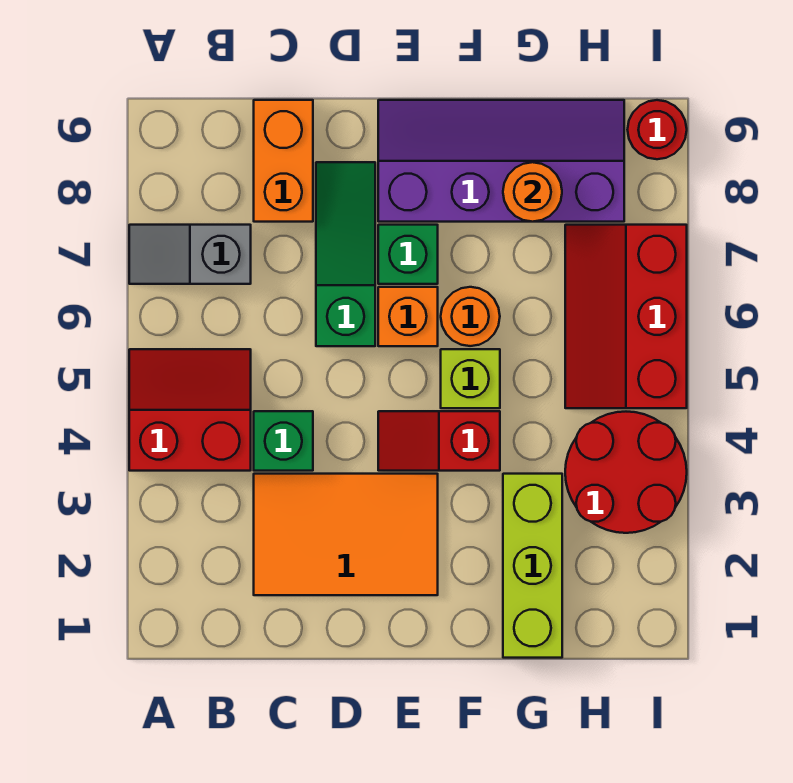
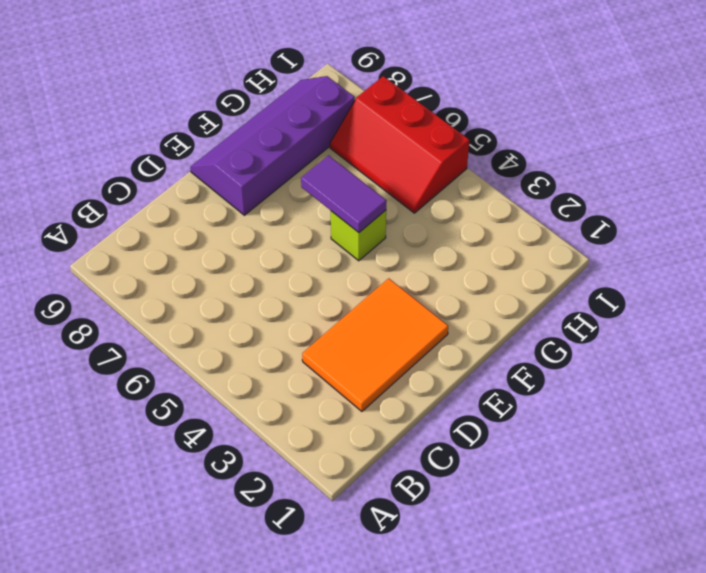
purple 1x2 tile [301,155,387,233] -> none
none -> red 2x2 slope [129,349,251,471]
none -> grey 1x2 slope [129,225,251,284]
none -> green 1x1 brick [254,411,313,471]

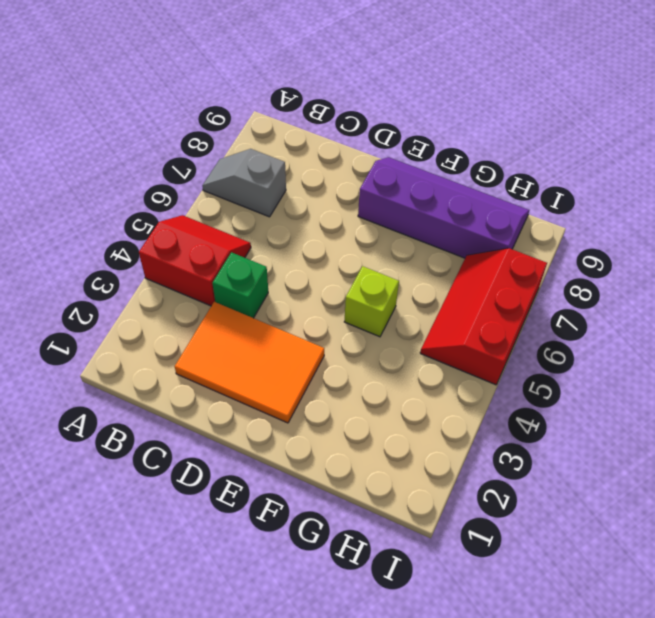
none -> orange 1x2 brick [254,100,313,222]
none -> green 1x3 slope [316,162,375,346]
none -> red 1x2 slope [378,411,500,471]

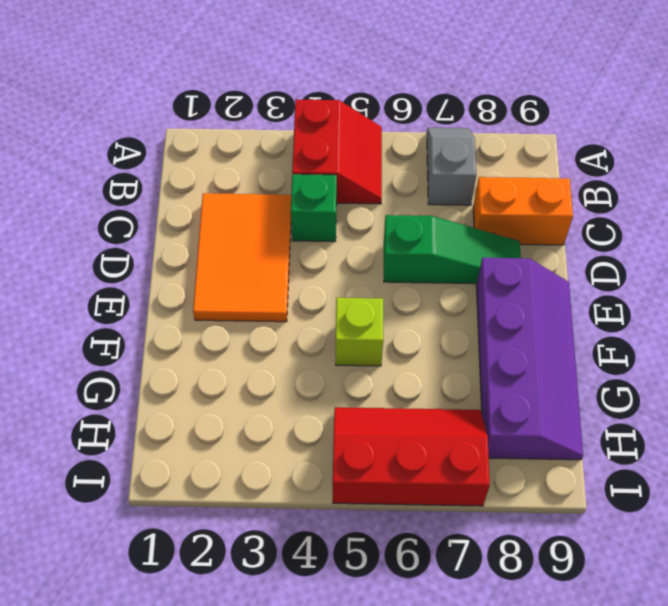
none -> red 1x2 slope [378,411,500,471]
none -> orange 1x1 brick [378,287,438,346]
none -> green 1x1 brick [378,225,438,284]

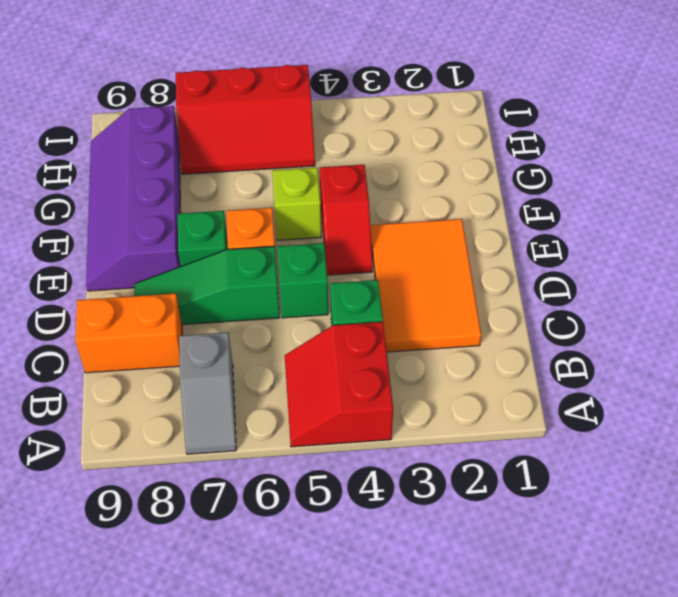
green 1x1 brick [277,243,328,318] -> none
none -> orange 1x1 round brick [441,287,500,346]
none -> lime 1x3 brick [503,474,562,658]
none -> red 2x2 round brick [565,412,687,533]

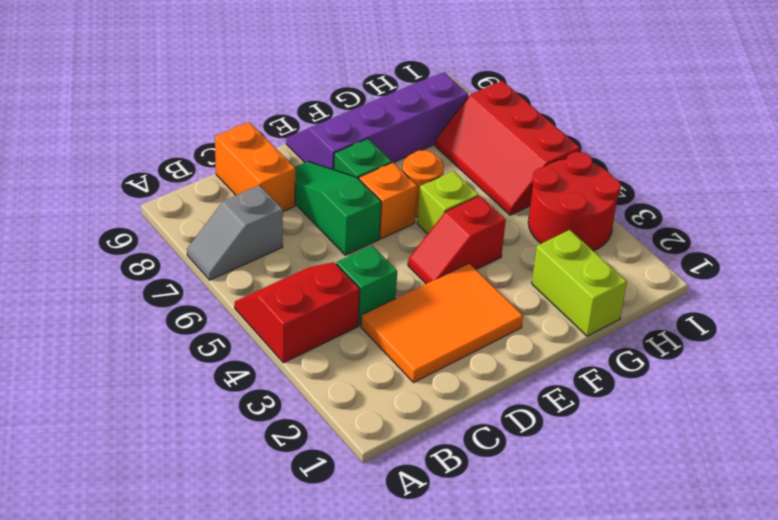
lime 1x2 brick [532,230,627,336] -> lime 1x3 brick [503,474,562,658]
none -> red 1x1 round brick [627,100,687,159]
none -> orange 1x1 round brick [503,162,562,222]

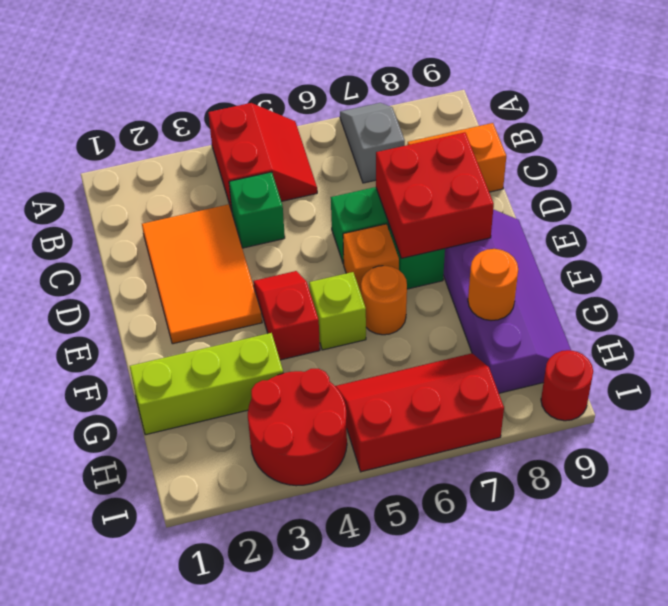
red 2x2 brick [376,132,494,258] -> none

